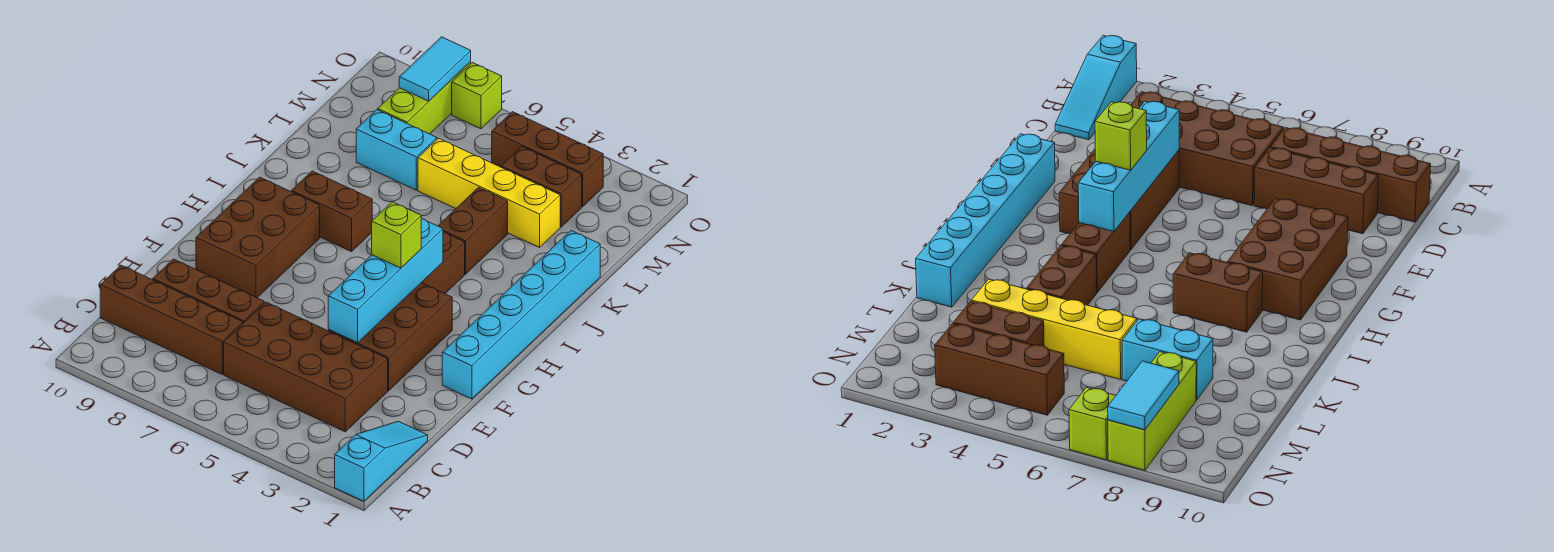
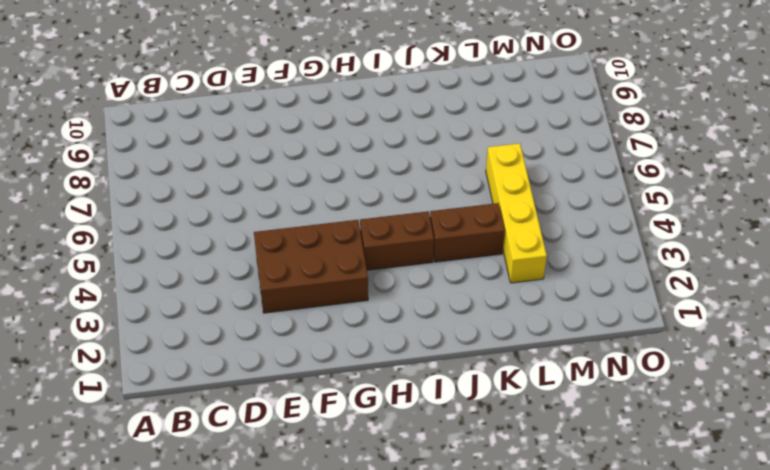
none -> cyan 1x3 slope [335,421,428,501]
none -> brown 2x4 brick [224,302,388,432]
none -> brown 1x4 brick [100,265,243,374]

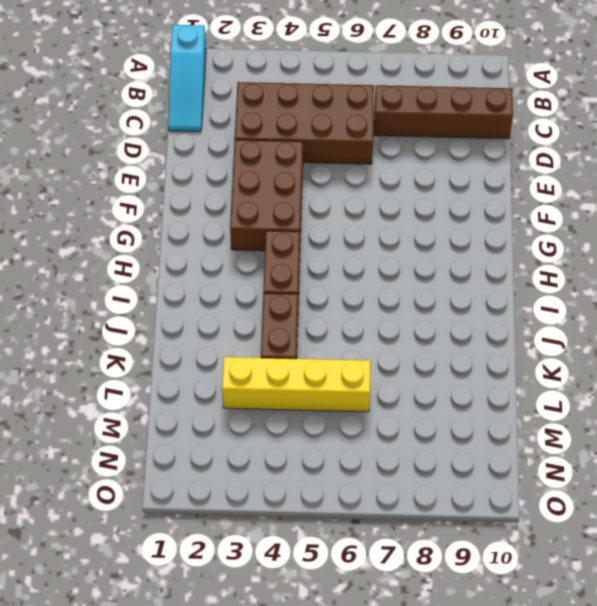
none -> brown 1x3 brick [153,259,264,323]
none -> cyan 1x6 brick [442,231,600,399]
none -> brown 2x3 brick [196,177,320,298]

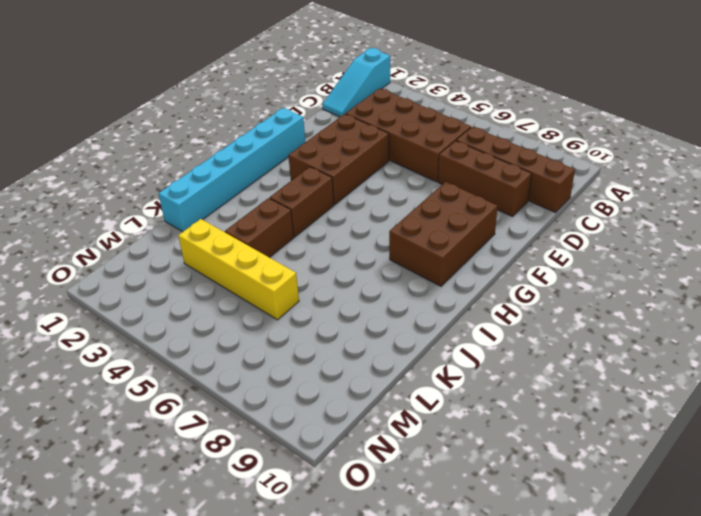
none -> brown 1x2 brick [291,171,372,252]
none -> cyan 1x2 brick [356,110,437,190]
none -> brown 1x2 brick [501,146,582,227]

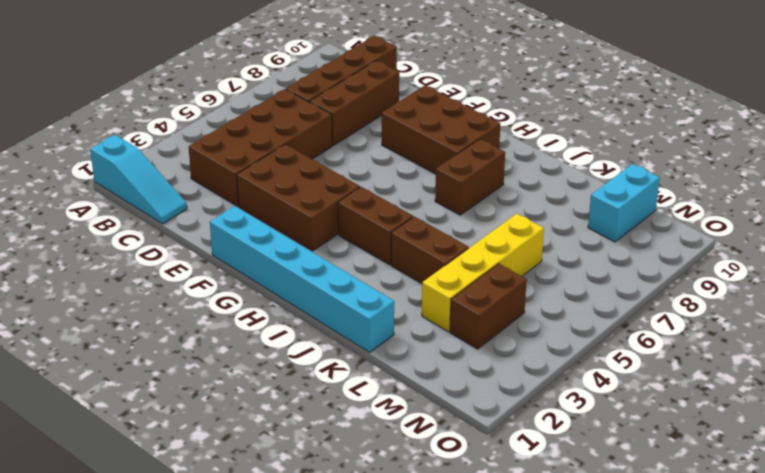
cyan 1x2 brick [588,164,660,242] -> cyan 1x2 brick moved to [356,110,437,190]
none -> lime 1x3 brick [378,62,471,134]
none -> brown 1x3 brick [492,112,603,206]
none -> lime 1x1 brick [452,63,502,129]

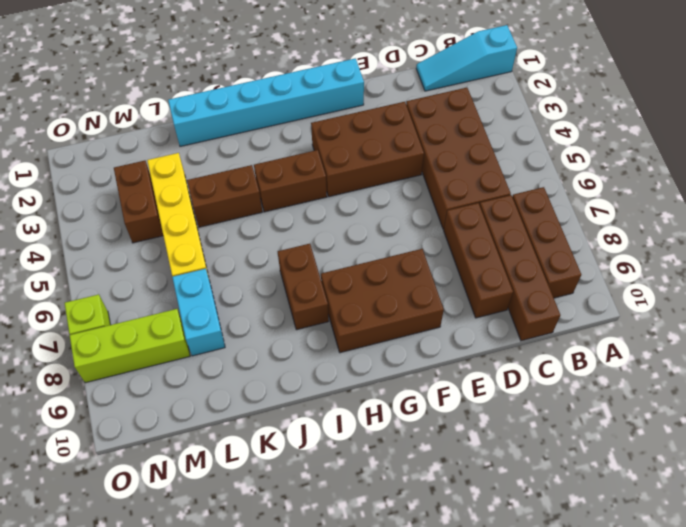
brown 1x3 brick [512,187,581,298] -> brown 1x3 brick moved to [492,112,603,206]
none -> cyan 1x4 brick [328,219,443,343]
none -> cyan 1x2 tile [399,37,471,101]
none -> lime 1x1 brick [372,202,421,268]

